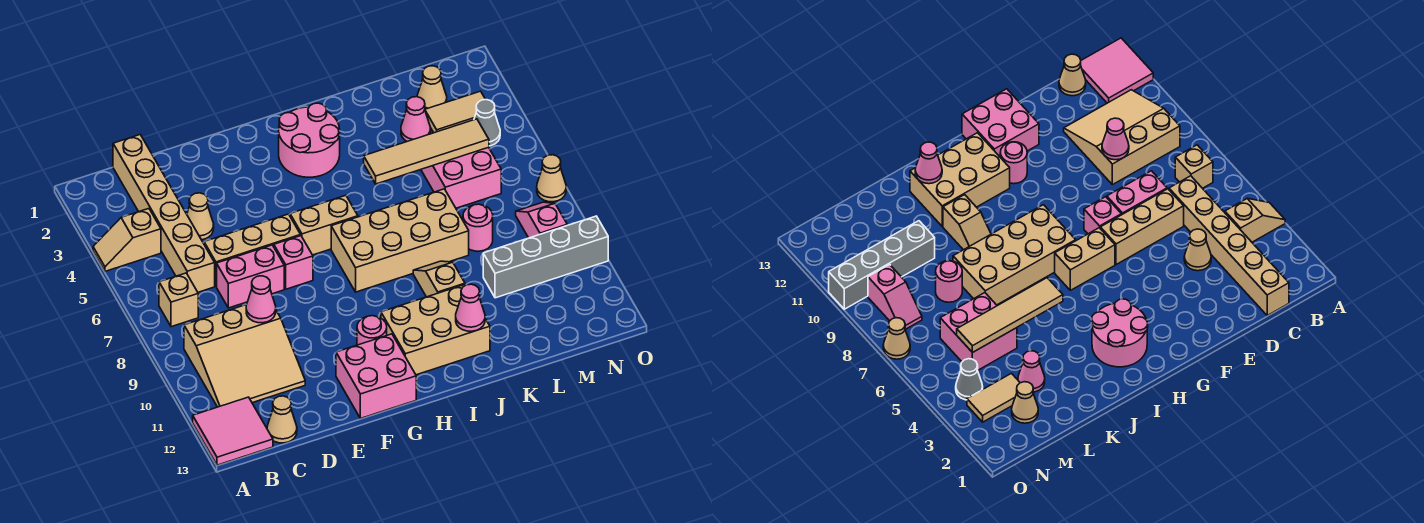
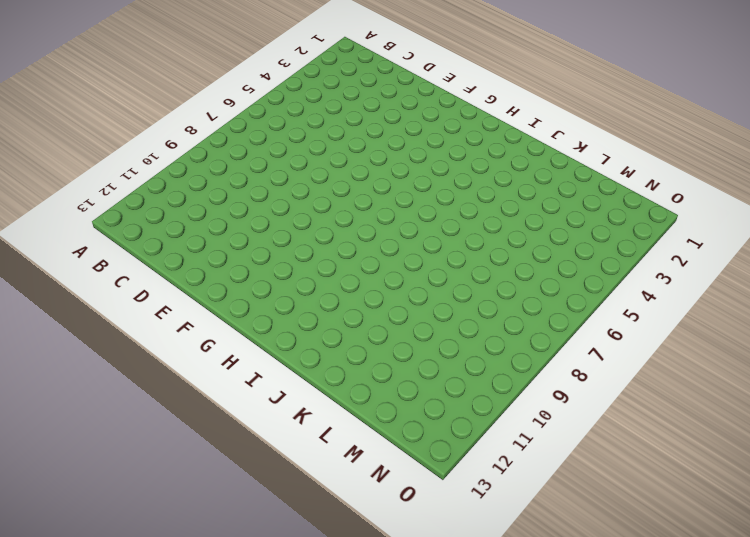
none -> tan 1x2 slope [93,209,161,271]
none -> pink 2x2 tile [193,397,273,465]
none -> tan 1x1 brick [159,273,198,327]

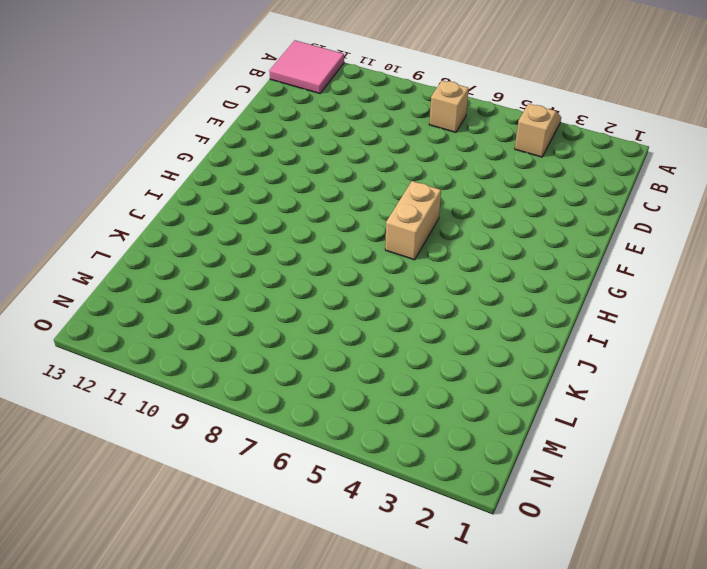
none -> tan 3x3 slope [184,305,305,407]
none -> tan 1x6 brick [113,135,215,292]
none -> tan 1x1 cone [267,396,297,443]

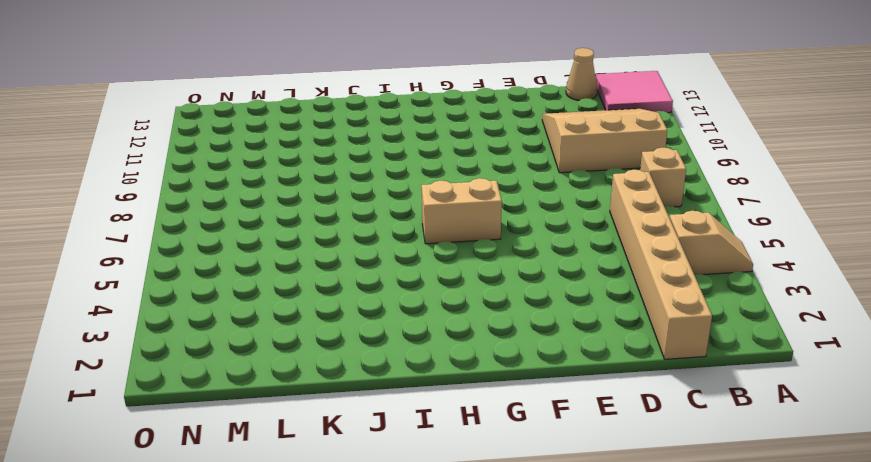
none -> tan 1x1 cone [187,193,214,240]
none -> tan 1x3 brick [204,214,301,286]
none -> pink 1x2 brick [217,245,284,308]

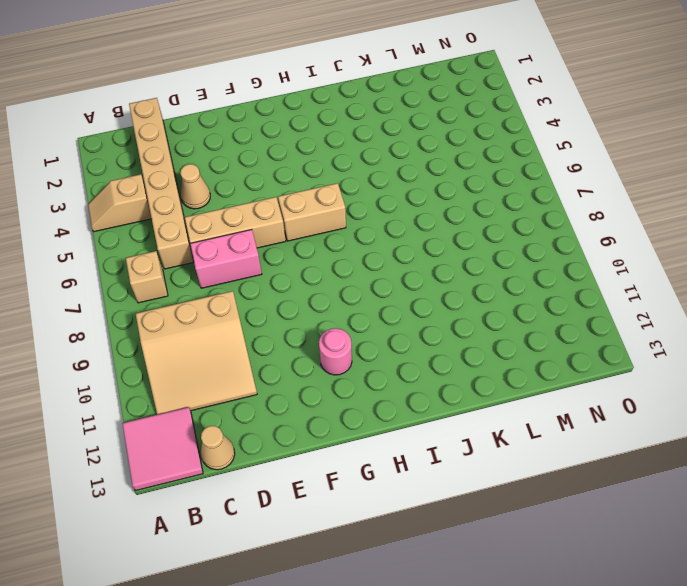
none -> pink 1x1 brick [274,236,313,289]
none -> pink 2x2 brick [336,334,416,418]
none -> pink 2x2 round brick [279,103,340,177]

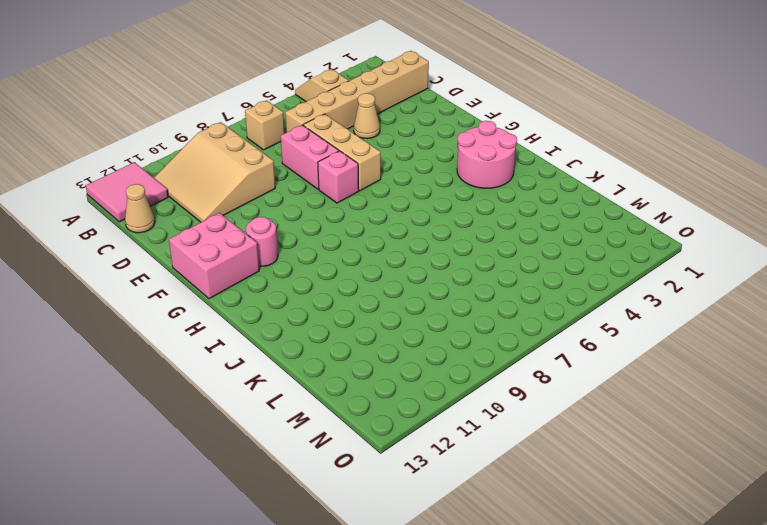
none -> tan 1x2 brick [290,195,358,255]
none -> tan 2x4 brick [331,189,469,292]
none -> tan 2x3 brick [381,284,490,375]

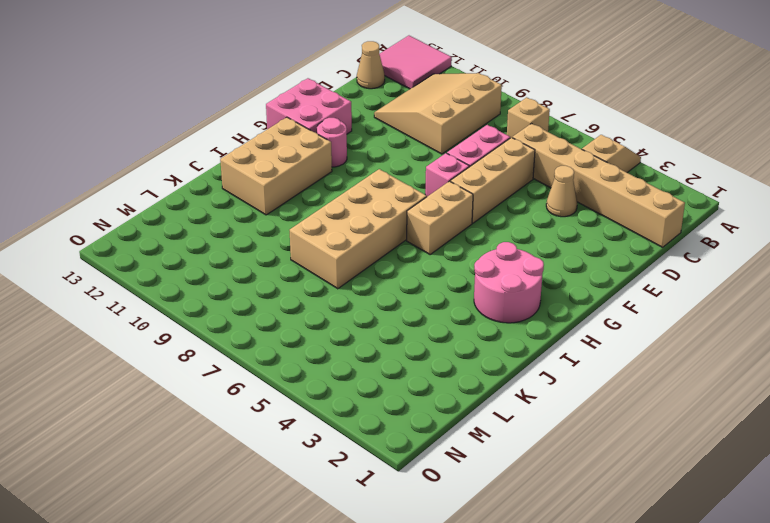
none -> tan 1x2 slope [413,261,465,297]
none -> pink 1x1 cone [401,97,431,141]
none -> pink 2x2 brick [421,147,501,208]

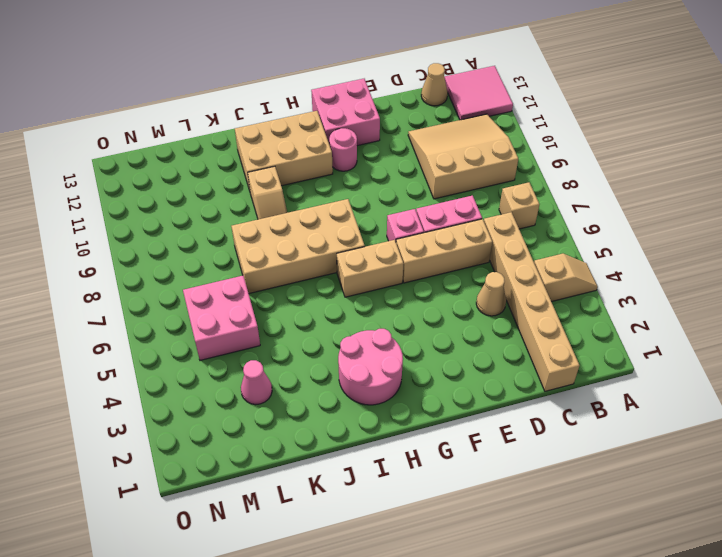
none -> pink 1x1 round brick [463,204,493,251]
none -> grey 1x4 brick [483,216,608,298]
none -> tan 1x1 cone [417,66,447,109]

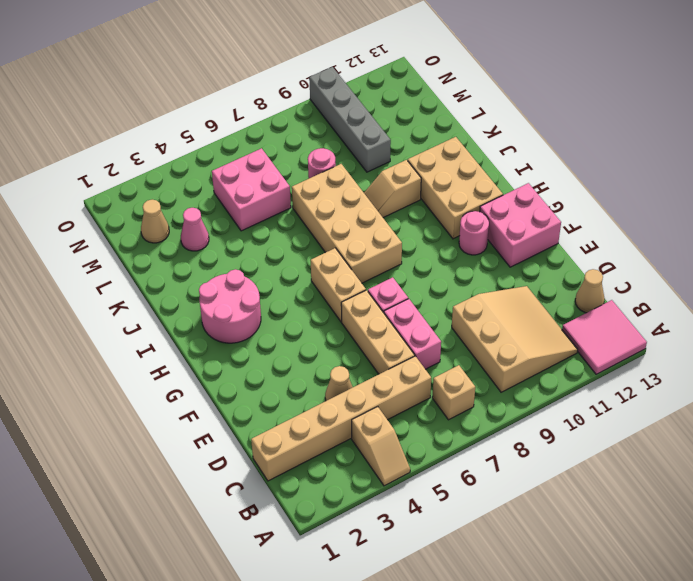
none -> tan 1x2 tile [425,91,486,133]
none -> grey 1x1 cone [474,100,500,146]
none -> pink 1x2 slope [516,202,567,238]

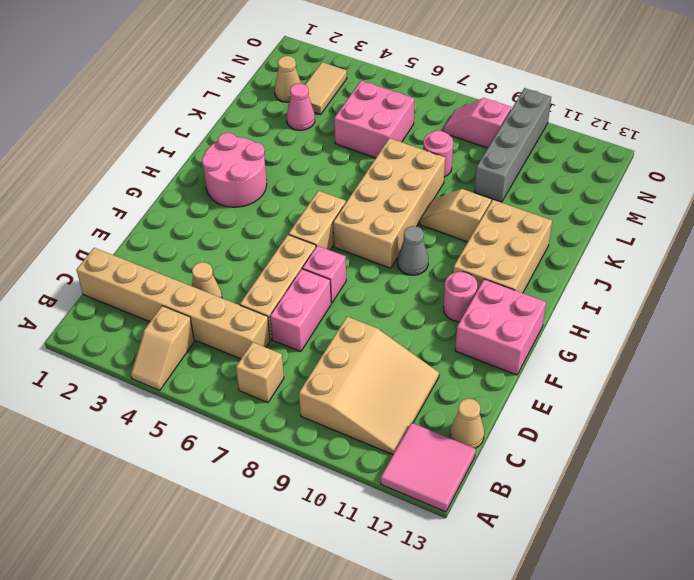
grey 1x1 cone [397,226,428,275] -> grey 1x1 cone moved to [474,100,500,146]
none -> tan 1x1 cone [537,155,566,202]
none -> pink 1x1 cone [246,276,276,323]
none -> tan 1x4 tile [364,119,489,184]

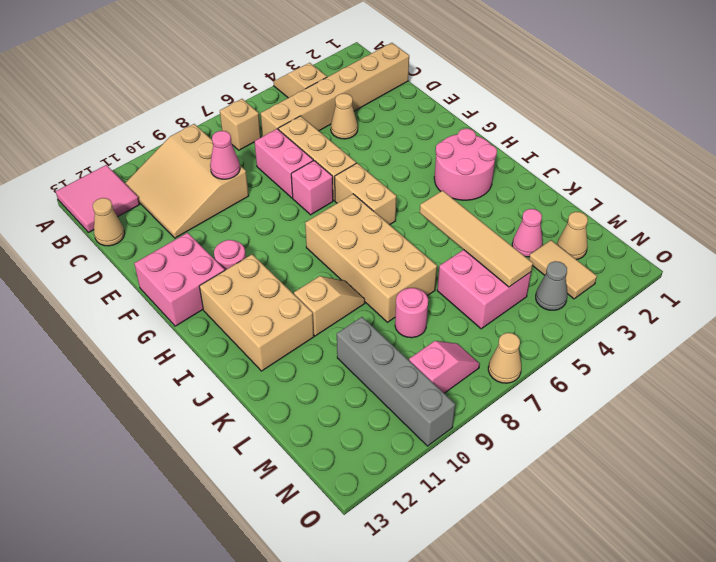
none -> pink 1x1 cone [456,284,485,331]

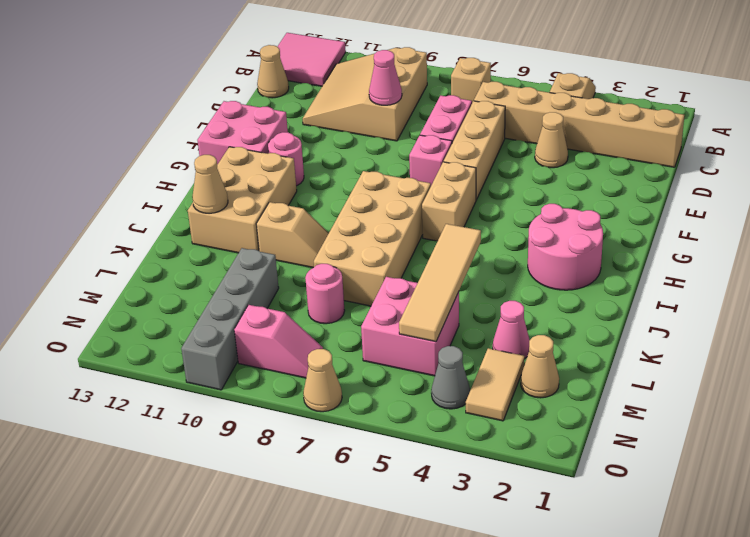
tan 1x1 cone [192,155,228,213] -> pink 1x1 cone [456,284,485,331]

